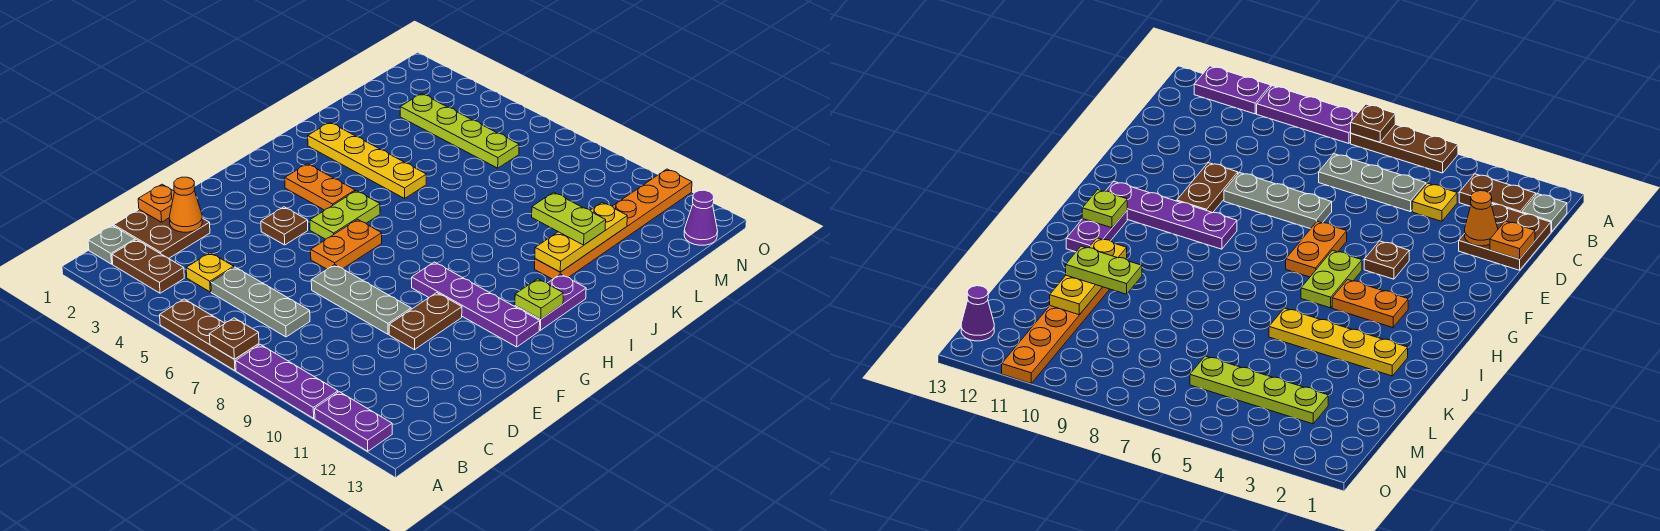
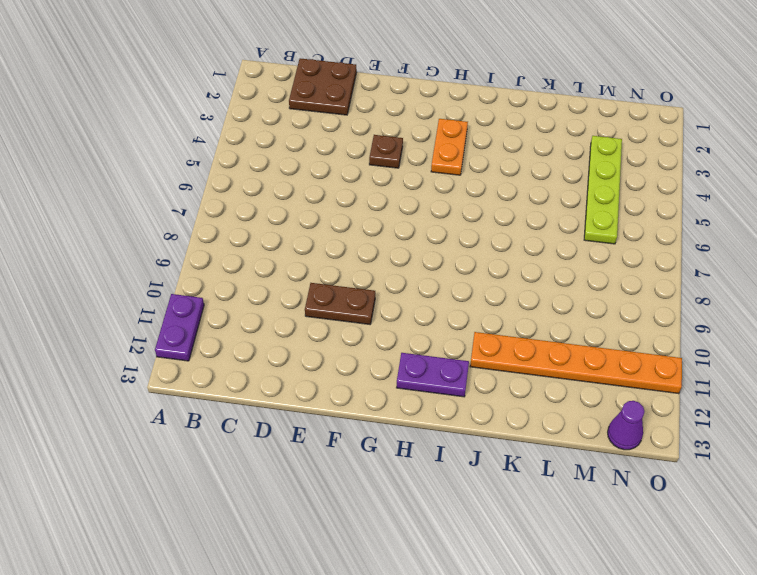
none -> brown 1x3 plate [160,299,259,370]
none -> purple 1x3 plate [236,345,338,418]
none -> grey 1x1 plate [88,226,135,264]

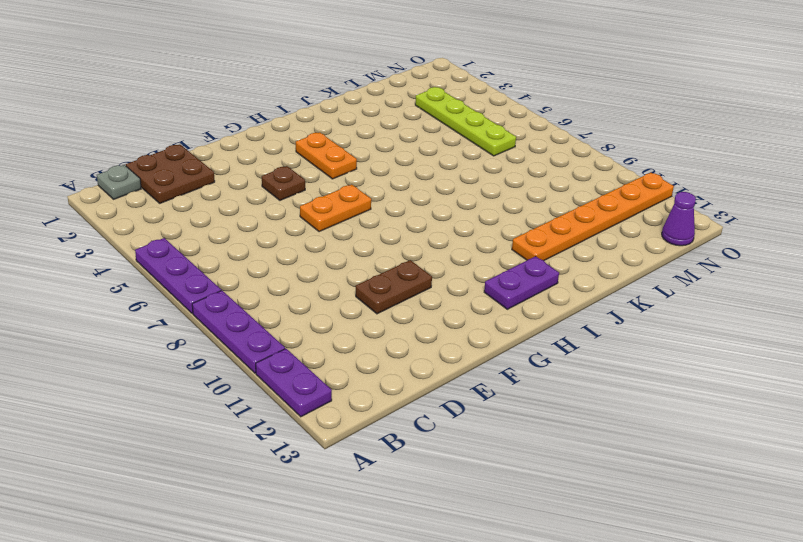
purple 1x3 plate [135,238,221,314] -> brown 1x3 plate [160,299,259,370]
none -> brown 1x2 plate [112,240,184,293]
none -> yellow 1x1 plate [186,253,234,292]
none -> grey 1x3 plate [211,267,310,337]

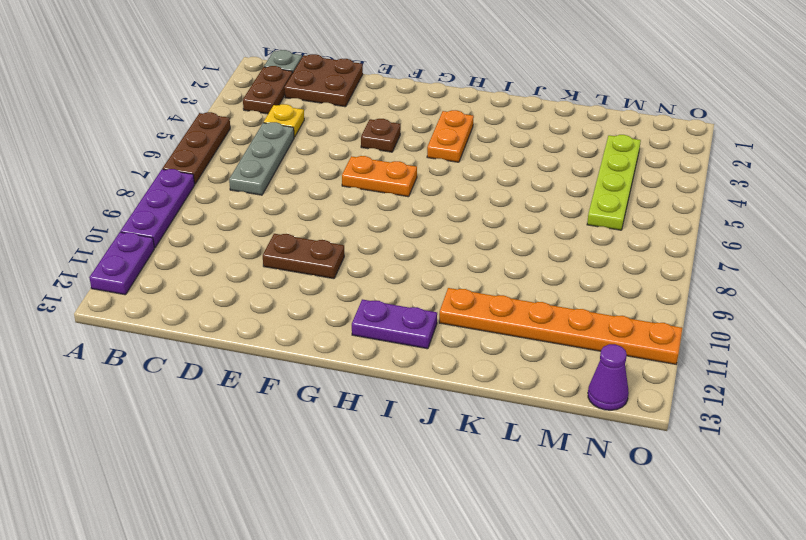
none -> grey 1x3 plate [311,265,411,334]
none -> lime 1x2 plate [310,191,380,239]
none -> purple 1x4 plate [412,262,540,347]

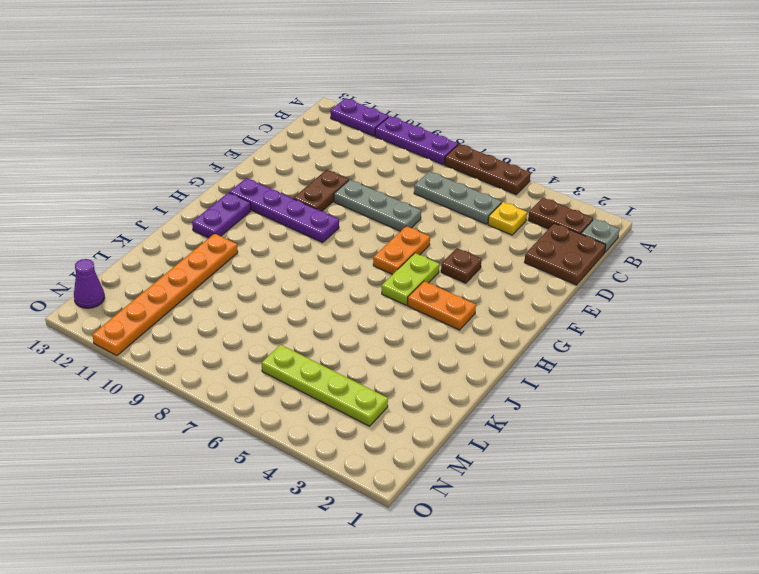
none -> yellow 1x4 plate [308,122,426,199]
none -> brown 1x1 plate [209,318,259,359]
none -> orange 1x1 plate [138,184,174,222]

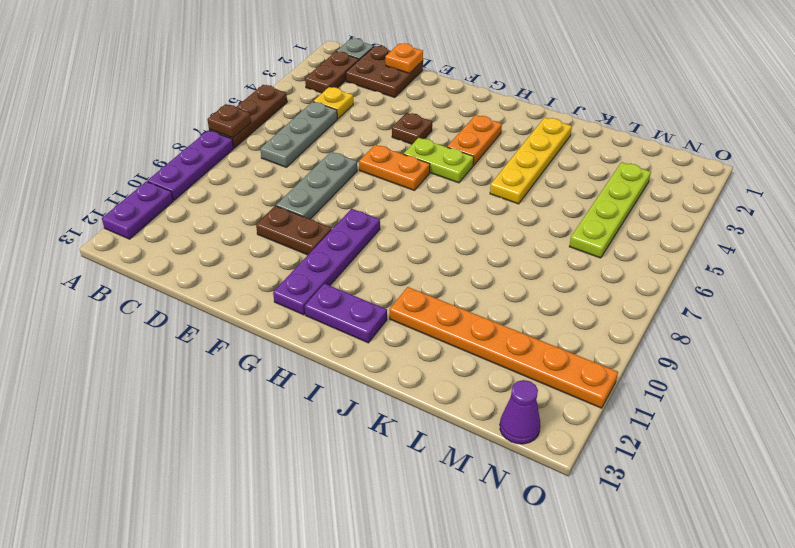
none -> orange 1x1 cone [169,177,202,232]
none -> lime 1x1 plate [515,279,563,319]
none -> yellow 1x3 plate [535,202,627,272]

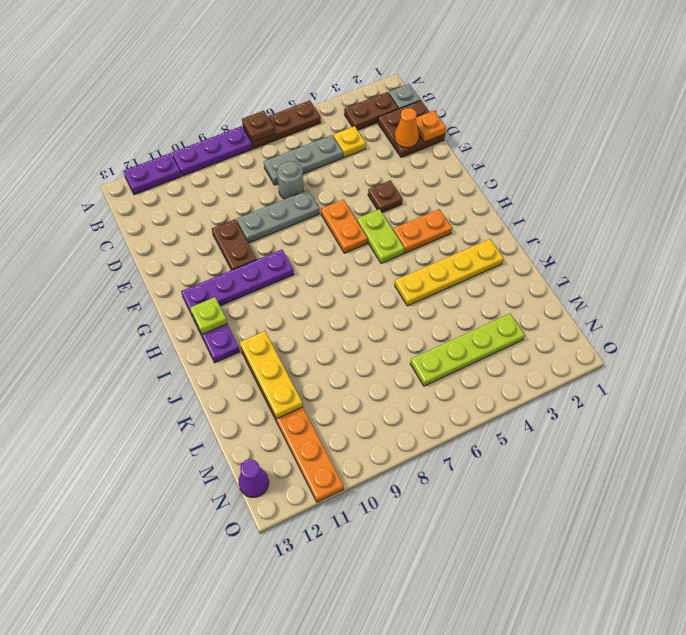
grey 1x1 round brick [277,161,304,199] -> none
none -> lime 1x2 plate [532,192,606,245]

